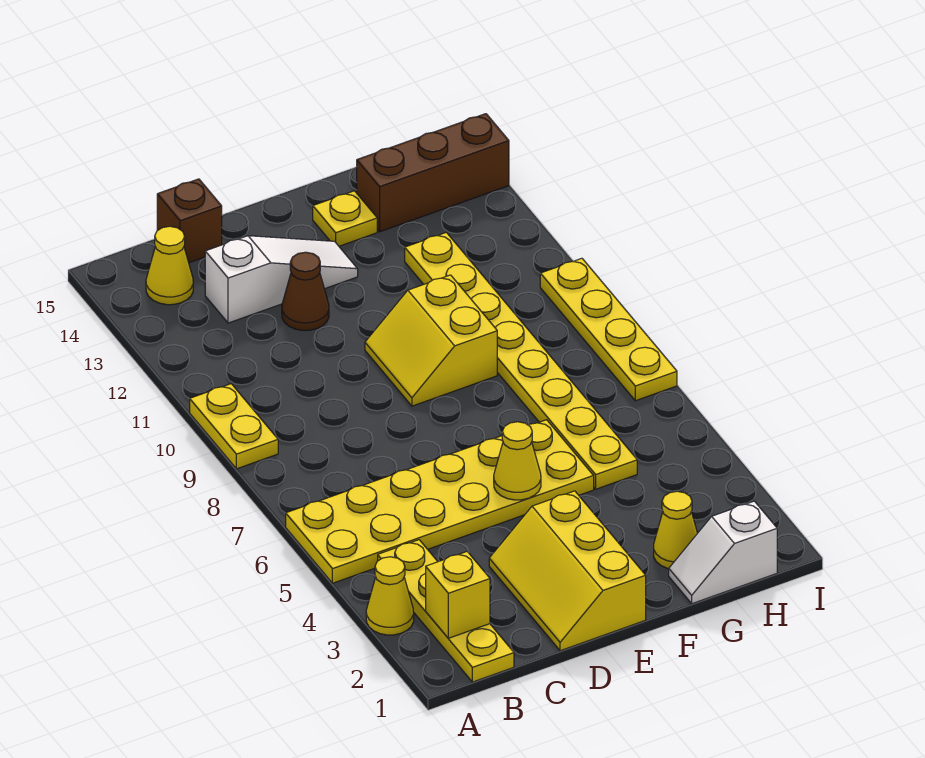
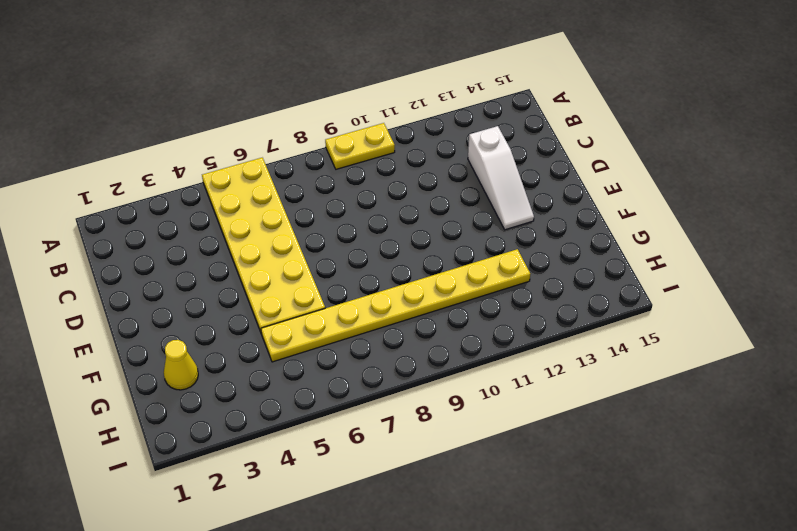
none -> yellow 1x1 cone [366,557,414,635]
none -> yellow 1x4 plate [378,540,514,682]
none -> yellow 1x1 cone [146,226,193,305]

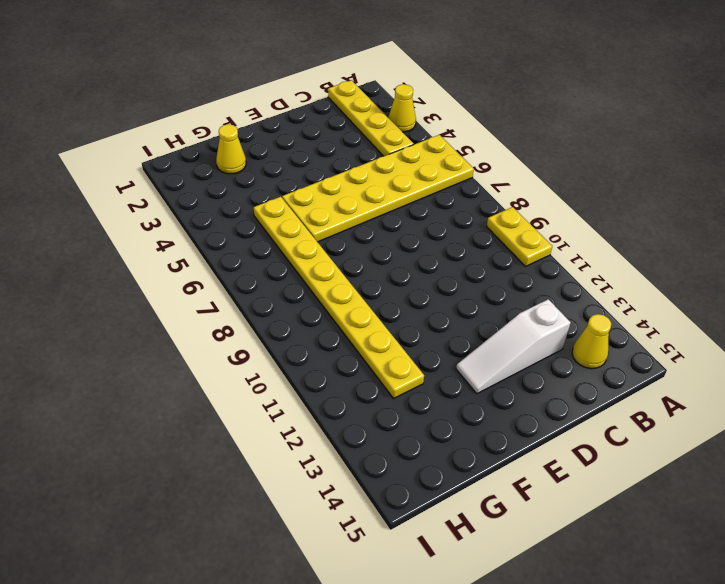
none -> brown 1x1 brick [157,179,222,263]
none -> yellow 2x3 slope [489,491,646,651]
none -> brown 1x1 cone [282,252,329,330]

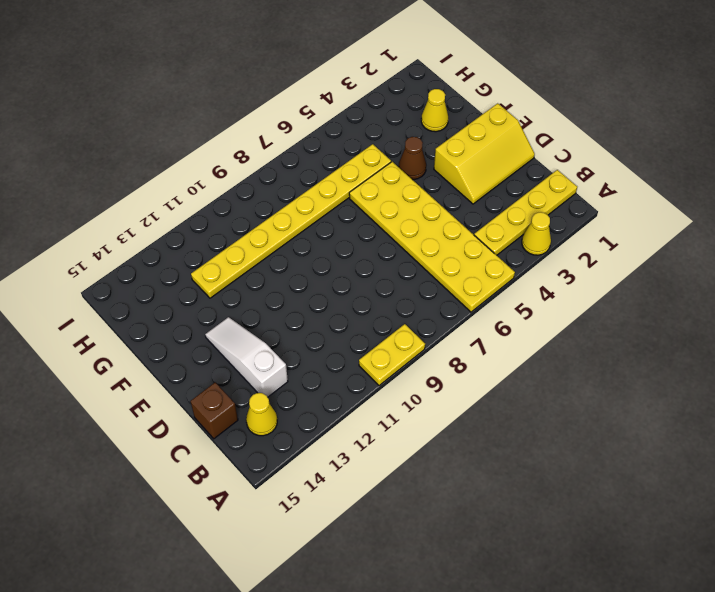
brown 1x1 cone [399,137,426,180] -> brown 1x1 cone moved to [282,252,329,330]
none -> yellow 2x2 slope [365,275,497,406]
none -> yellow 1x1 plate [313,191,377,246]
none -> white 1x2 slope [669,501,777,604]

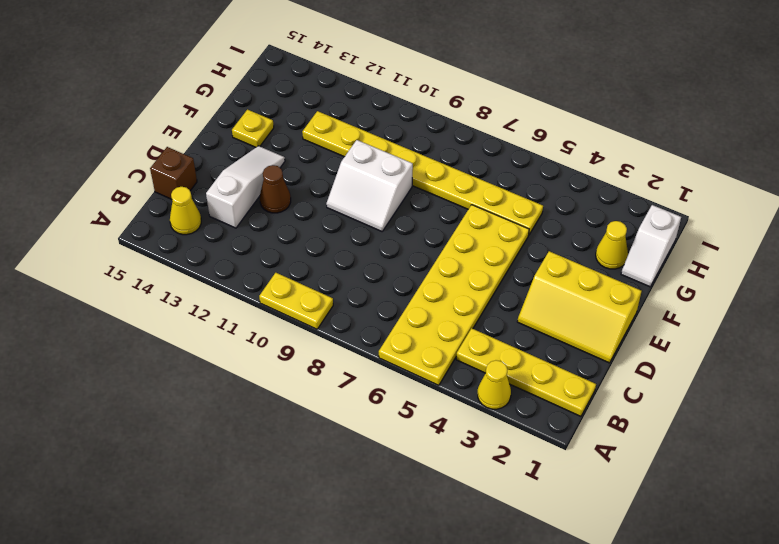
white 2x2 slope [326,140,413,231] -> yellow 2x2 slope [365,275,497,406]
none -> brown 1x3 brick [357,114,509,232]
none -> yellow 1x4 plate [540,258,677,401]
none -> yellow 1x1 brick [426,552,490,638]

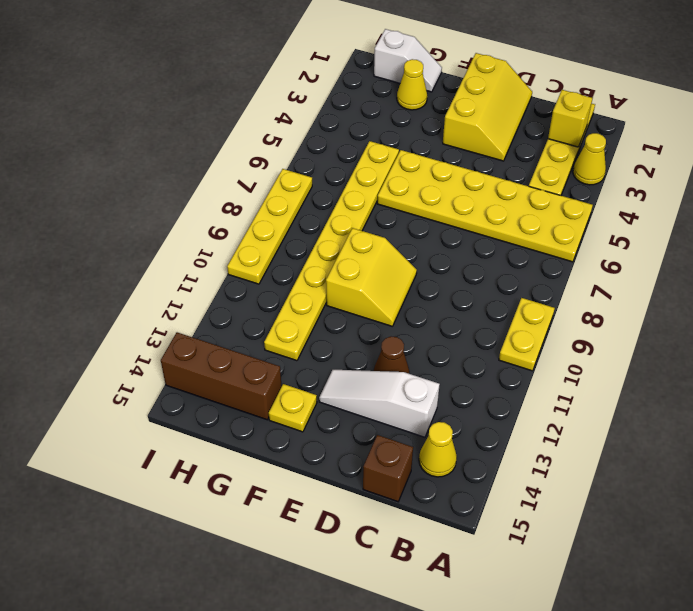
none -> yellow 1x1 cone [494,422,541,500]

